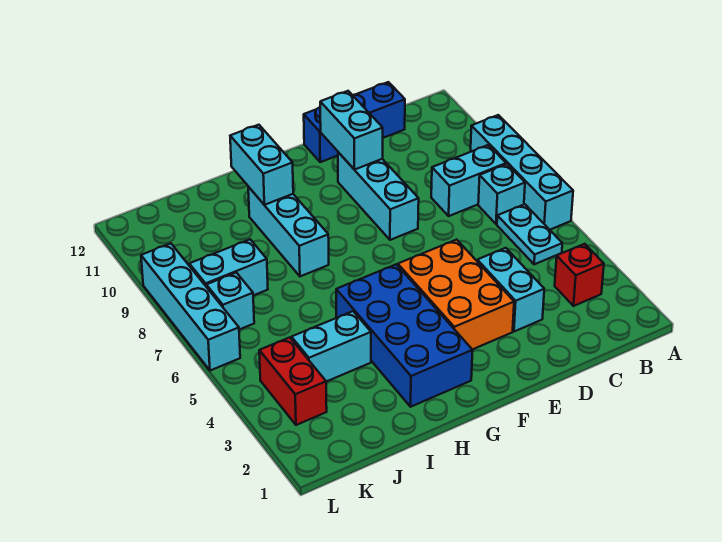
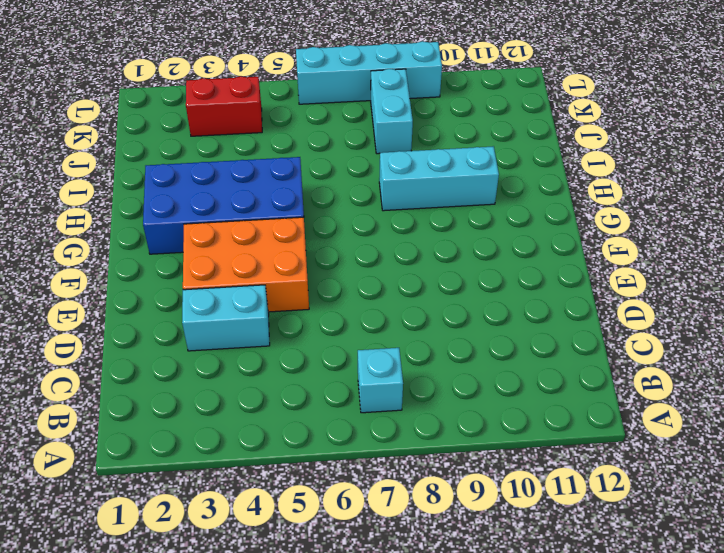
none -> cyan 1x4 brick [471,115,573,230]
none -> red 1x1 brick [555,244,604,306]
none -> cyan 1x2 plate [497,204,562,264]

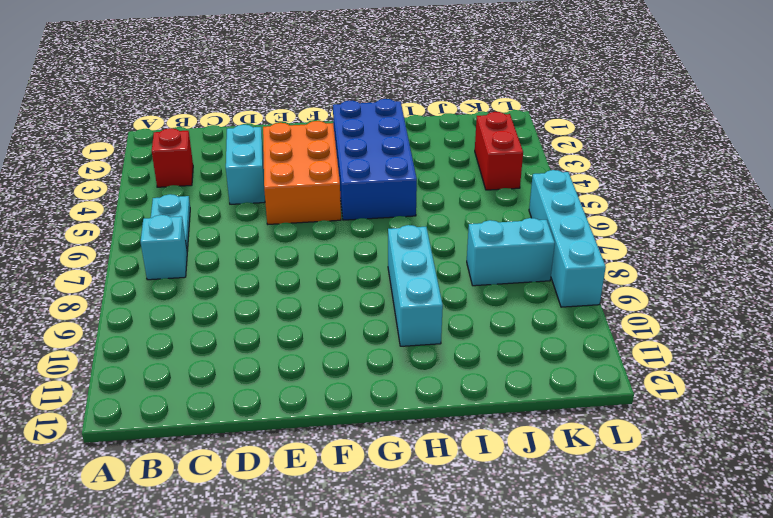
none -> cyan 1x4 brick [471,115,573,230]
none -> cyan 1x2 brick [431,145,506,216]
none -> blue 1x3 brick [304,82,405,162]

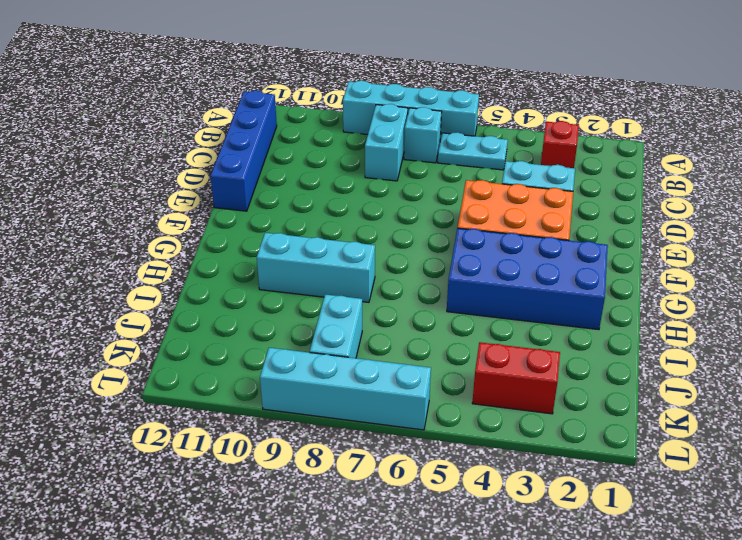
blue 1x4 brick [210,91,277,211] -> blue 1x3 brick [304,82,405,162]
none -> cyan 1x3 brick [338,152,419,240]
none -> cyan 1x2 brick [291,311,371,382]
none -> cyan 1x1 brick [206,273,254,330]

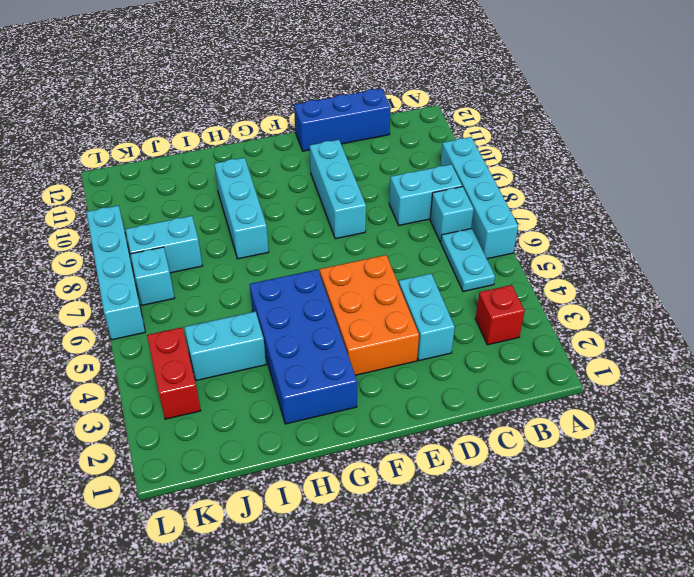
none -> cyan 1x2 brick [320,91,383,170]
none -> cyan 1x2 brick [230,125,293,205]

